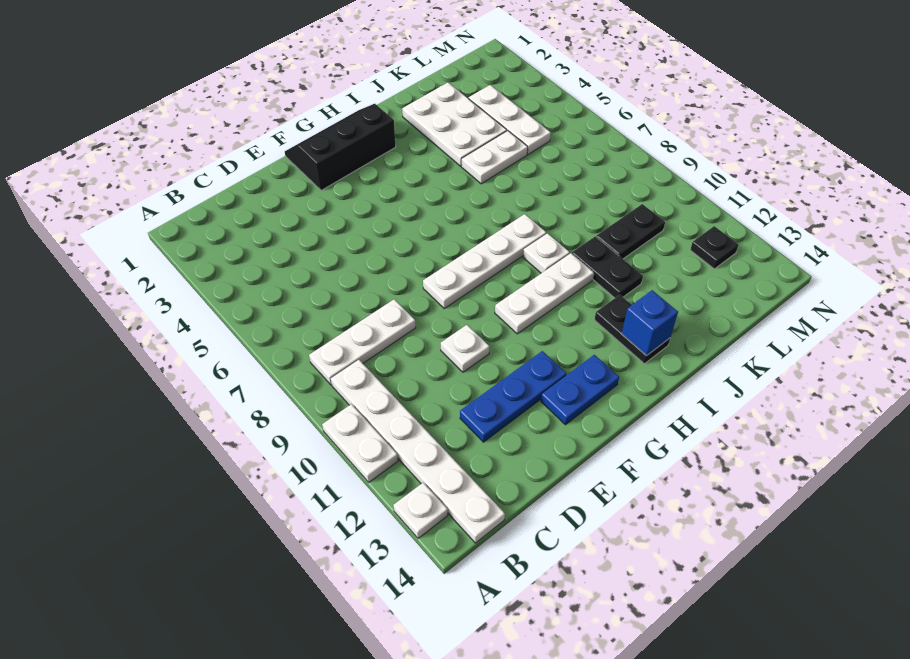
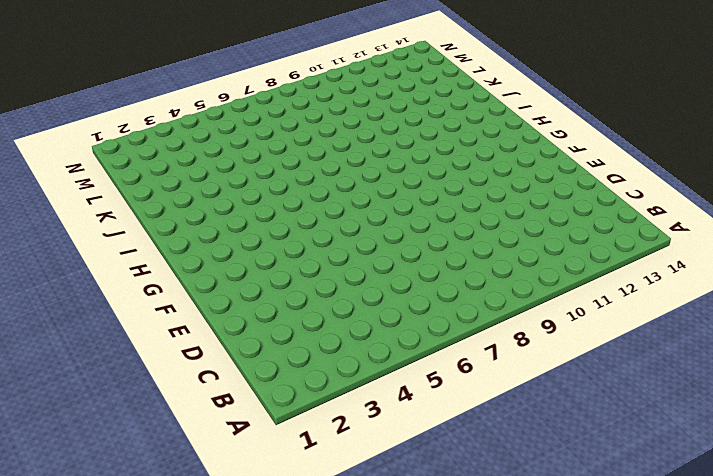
none -> white 1x2 plate [322,404,398,482]
none -> white 1x1 plate [393,483,448,538]
none -> white 1x3 plate [309,299,416,385]

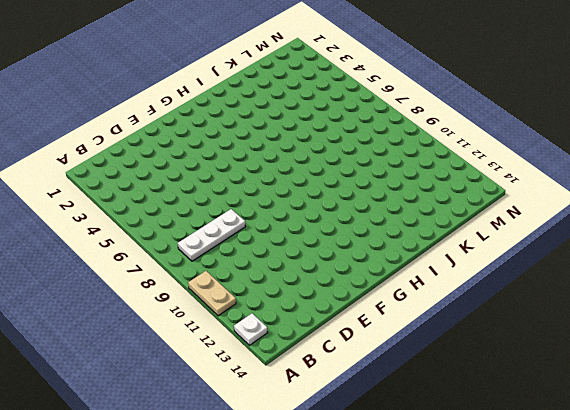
tan 1x2 plate [188,271,236,316] -> white 1x2 plate [322,404,398,482]
none -> white 1x6 plate [331,360,505,543]
none -> blue 1x3 plate [460,351,566,442]
none -> white 1x1 plate [441,325,490,372]

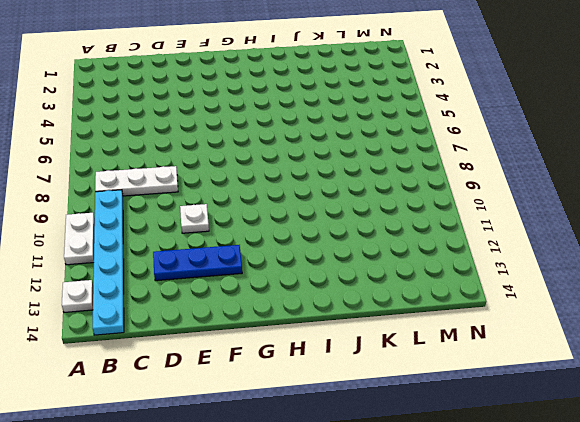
cyan 1x6 plate [93,190,124,335] -> white 1x6 plate [331,360,505,543]
none -> black 2x3 slope [285,104,396,191]
none -> white 1x4 plate [423,214,546,308]
none -> blue 1x2 plate [541,355,619,425]

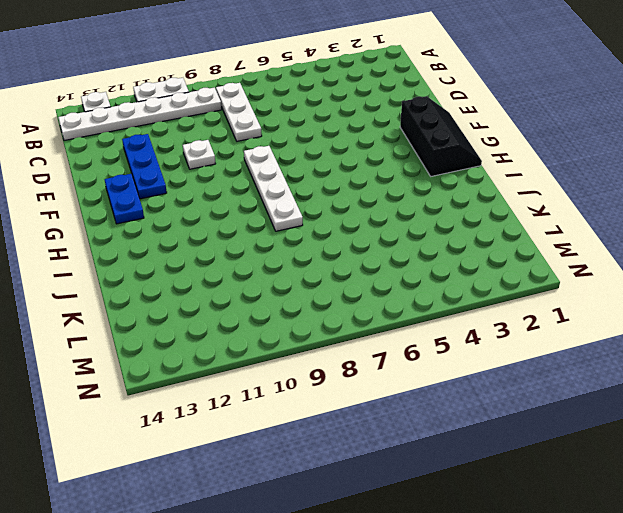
none -> white 1x3 plate [495,253,594,334]
none -> white 1x1 plate [523,233,570,273]
none -> black 1x2 plate [594,295,670,364]

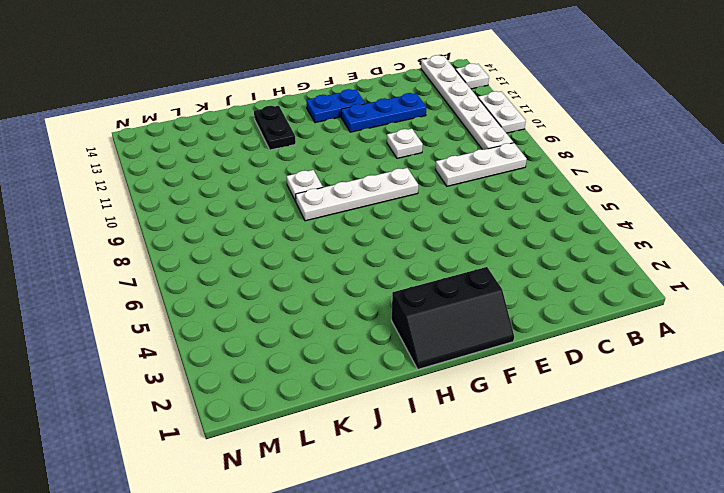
none -> white 1x3 plate [495,253,594,334]
none -> white 2x3 plate [402,83,507,166]
none -> white 1x2 plate [461,131,528,184]

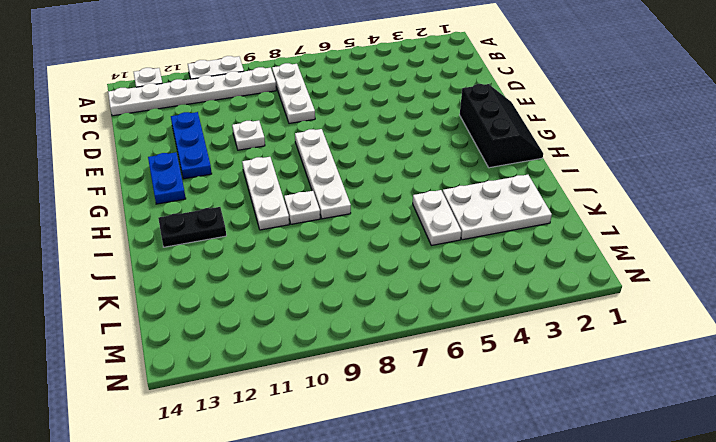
none -> black 1x2 plate [572,236,643,298]
none -> black 1x2 plate [596,204,665,259]
none -> white 1x3 plate [468,85,551,154]

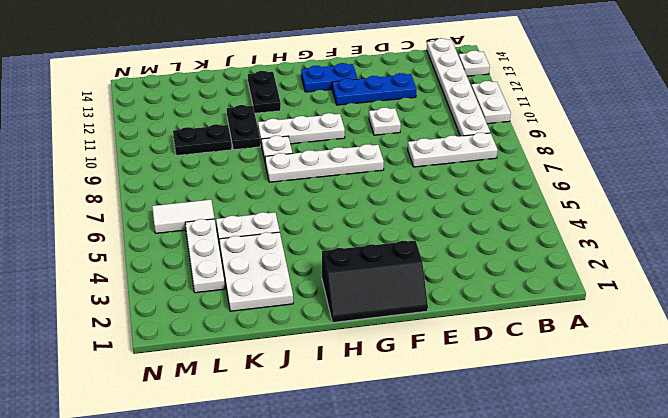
white 1x2 tile [152,200,214,233] -> none
none -> black 1x1 plate [690,226,738,269]
none -> blue 1x1 brick [622,290,678,356]

